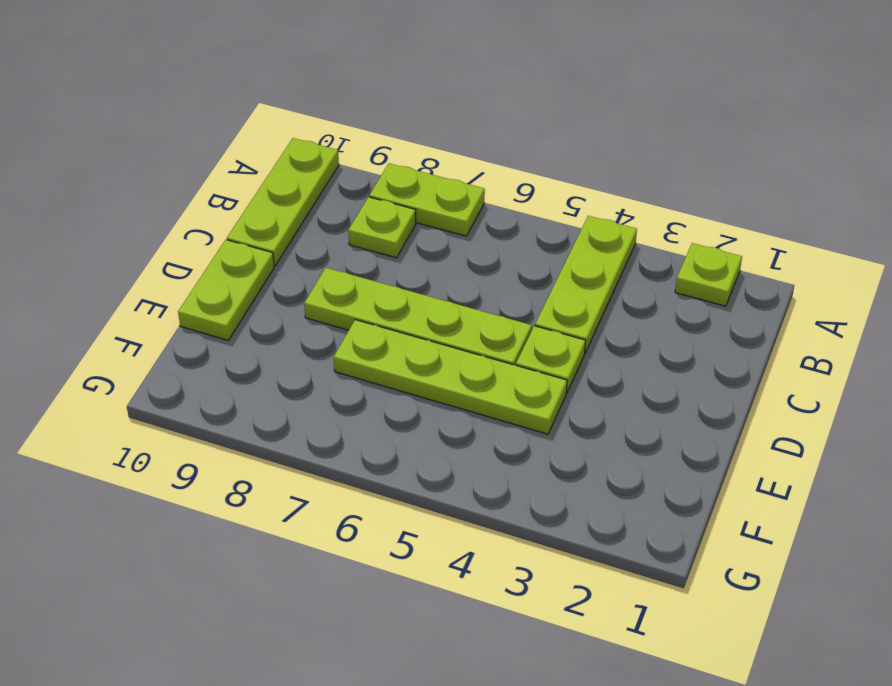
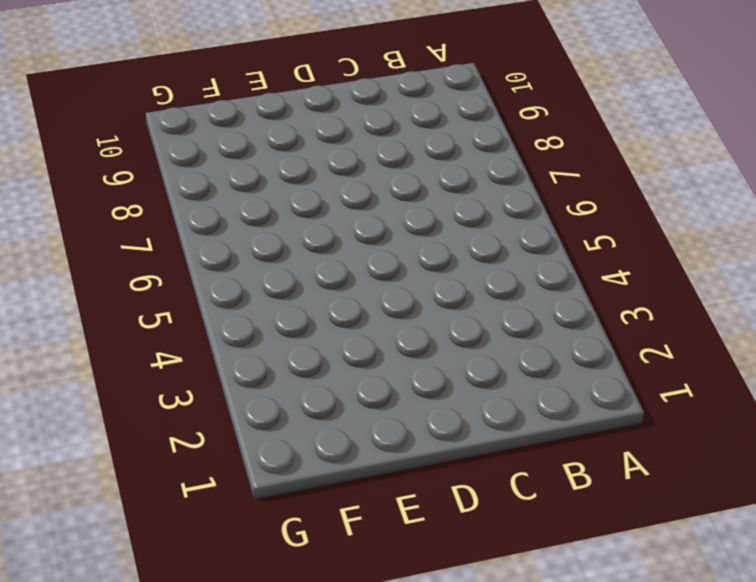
none -> lime 1x1 plate [675,243,742,306]
none -> lime 1x3 plate [535,216,637,353]

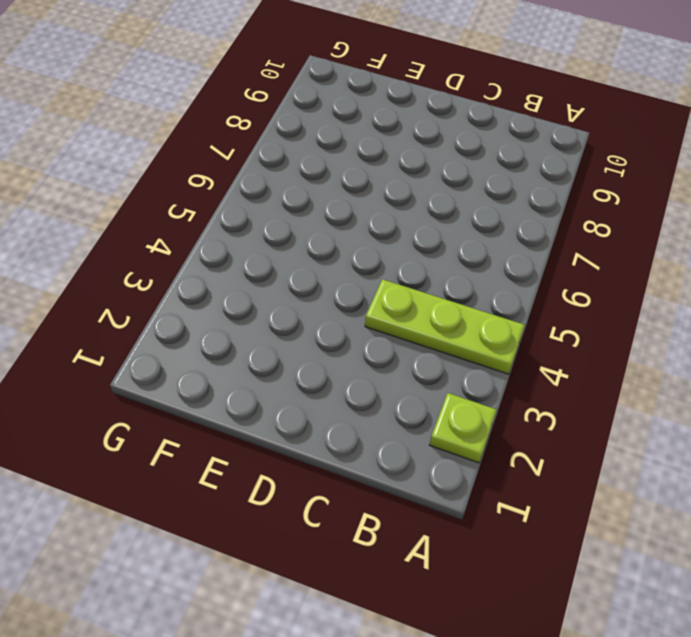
none -> lime 1x2 plate [369,163,485,236]
none -> lime 1x3 plate [227,138,339,266]

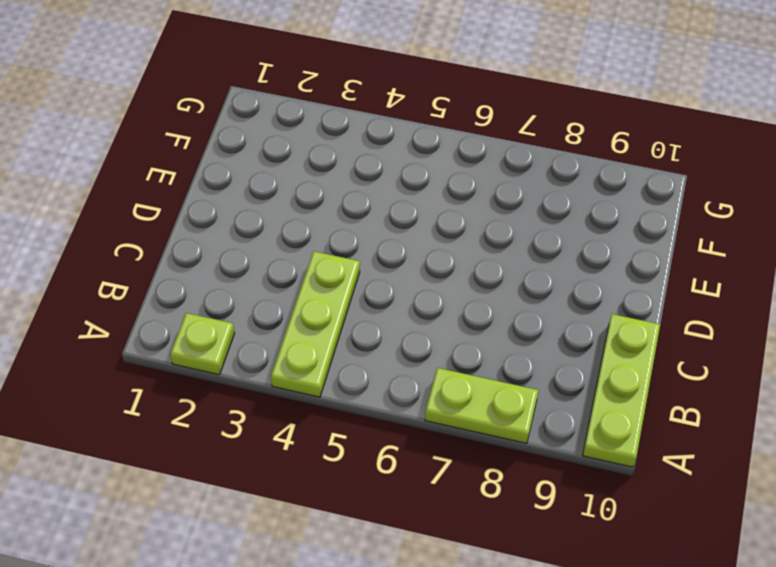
none -> lime 1x1 plate [348,197,416,258]
none -> lime 1x1 plate [516,326,586,393]

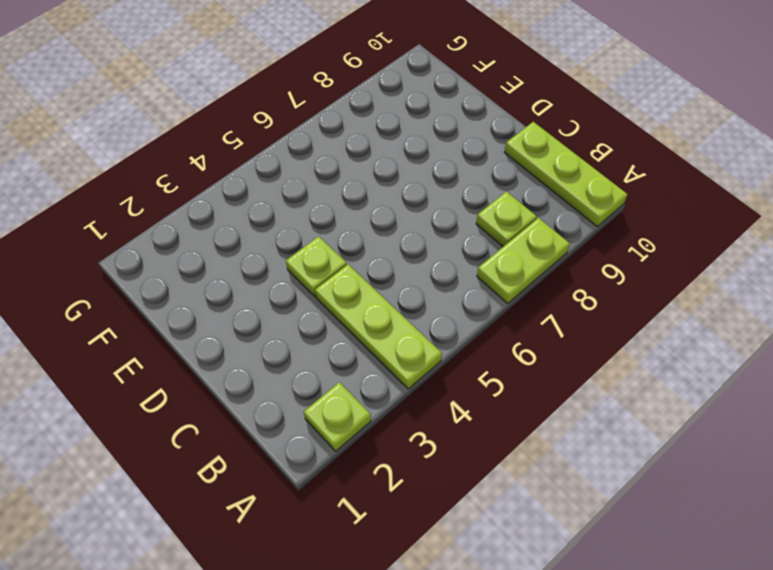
none -> lime 1x4 plate [304,268,532,365]
none -> lime 1x2 plate [178,240,274,340]

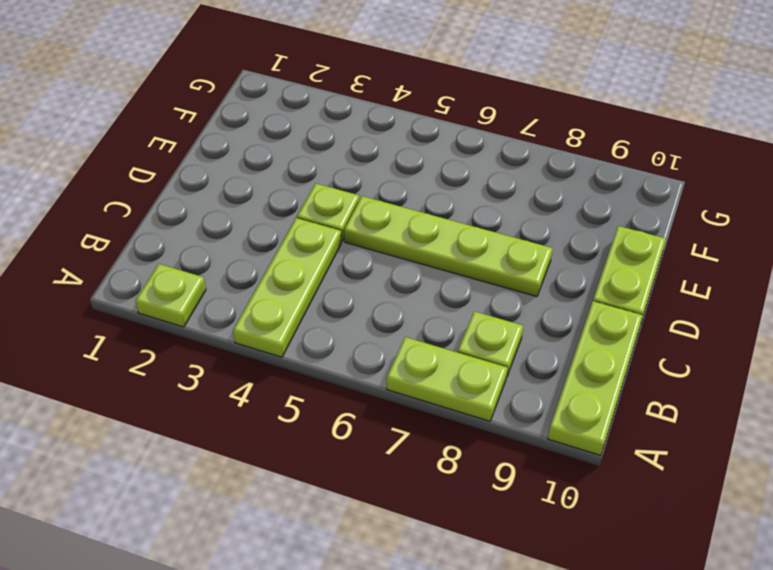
none -> lime 1x4 plate [334,320,567,434]

